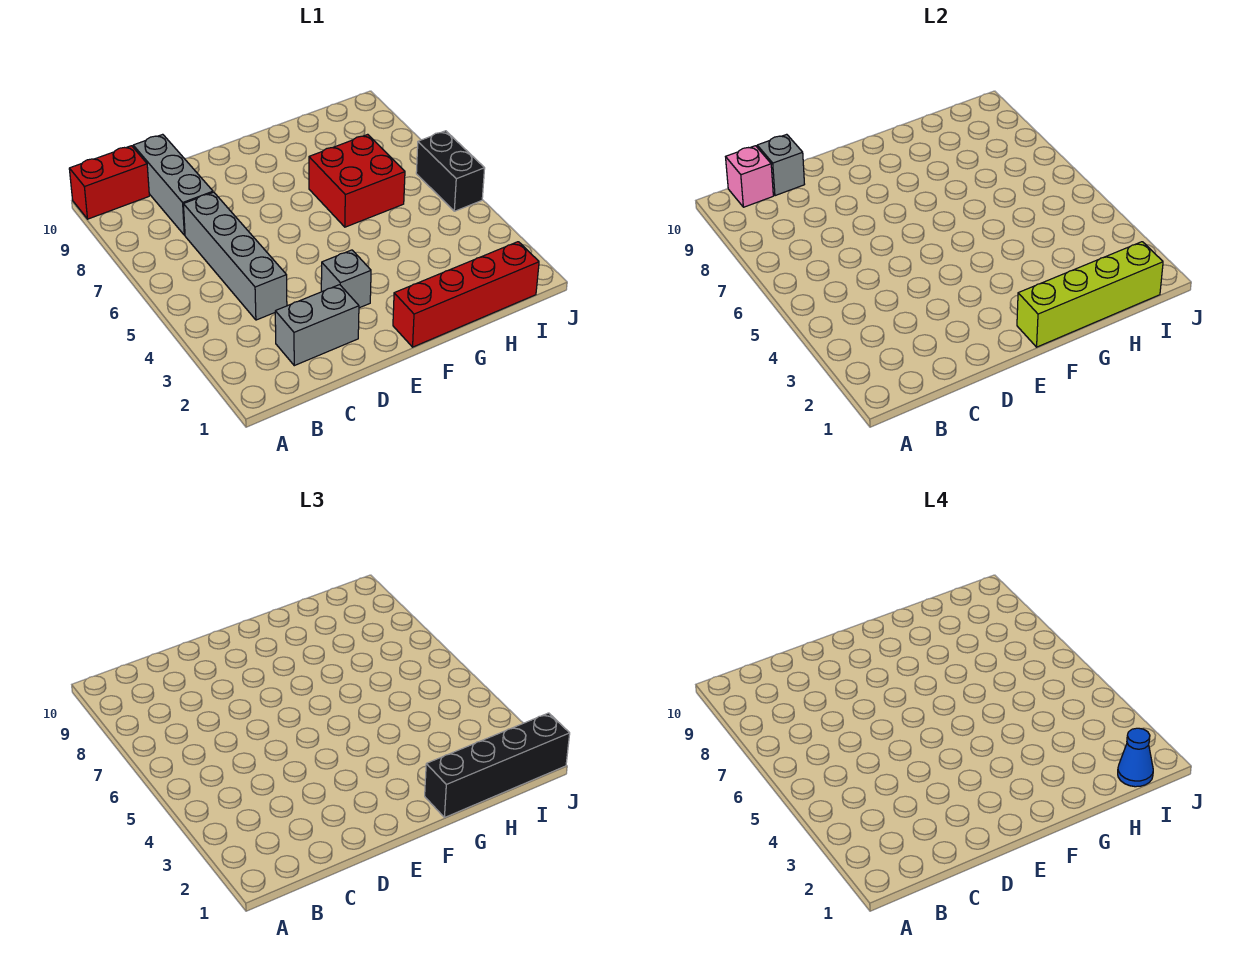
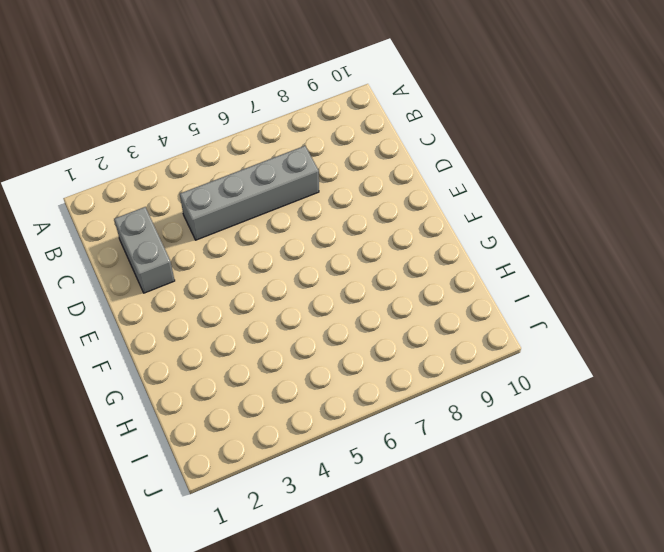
none -> red 1x2 brick [69,146,149,219]
none -> grey 1x3 brick [133,134,213,235]
none -> grey 1x1 brick [321,250,371,308]

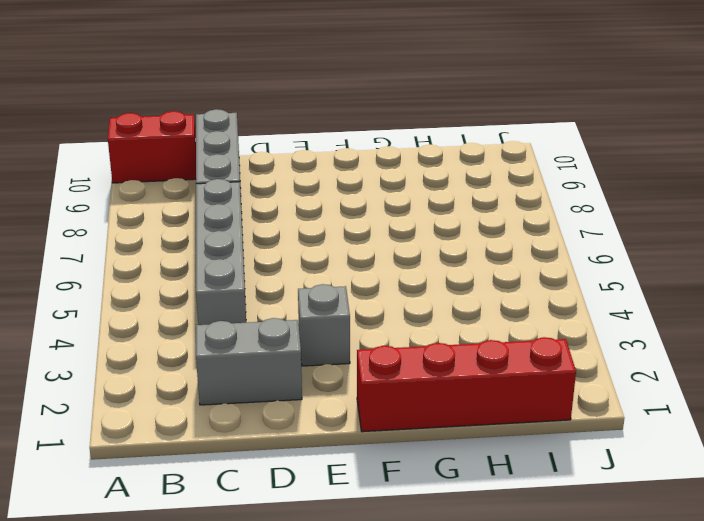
none -> red 2x2 brick [309,134,405,227]
none -> black 1x2 brick [416,131,485,211]
none -> pink 1x1 brick [726,146,773,207]

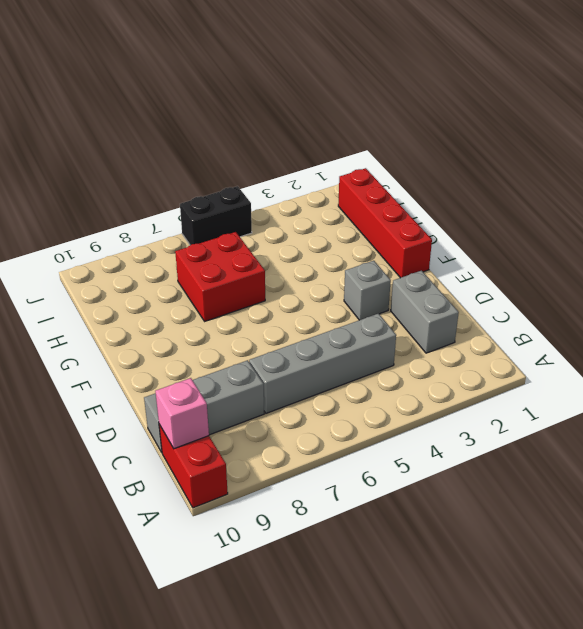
none -> grey 1x1 brick [757,134,805,196]
none -> lime 1x4 brick [1017,242,1163,347]
none -> black 1x4 brick [425,713,570,818]

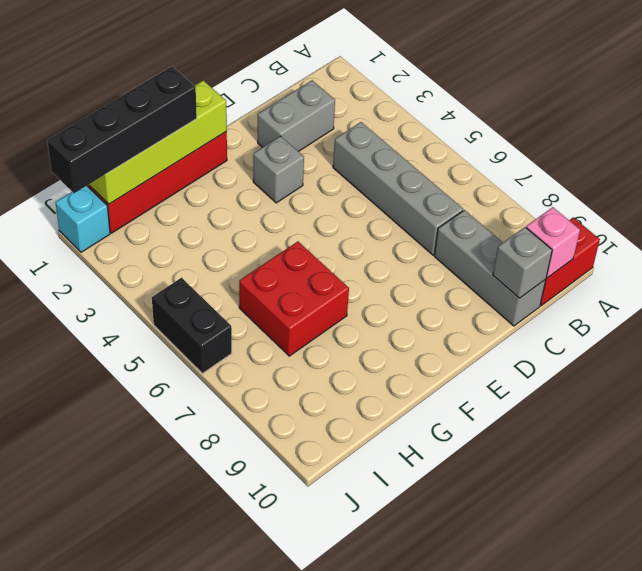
cyan 1x1 brick [55,186,110,252] -> none
none -> blue 1x1 cone [1118,728,1153,787]

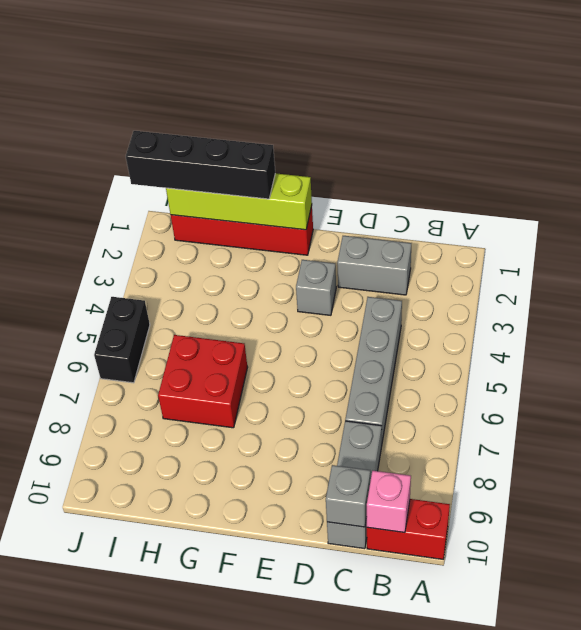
none -> blue 1x1 cone [1118,728,1153,787]

